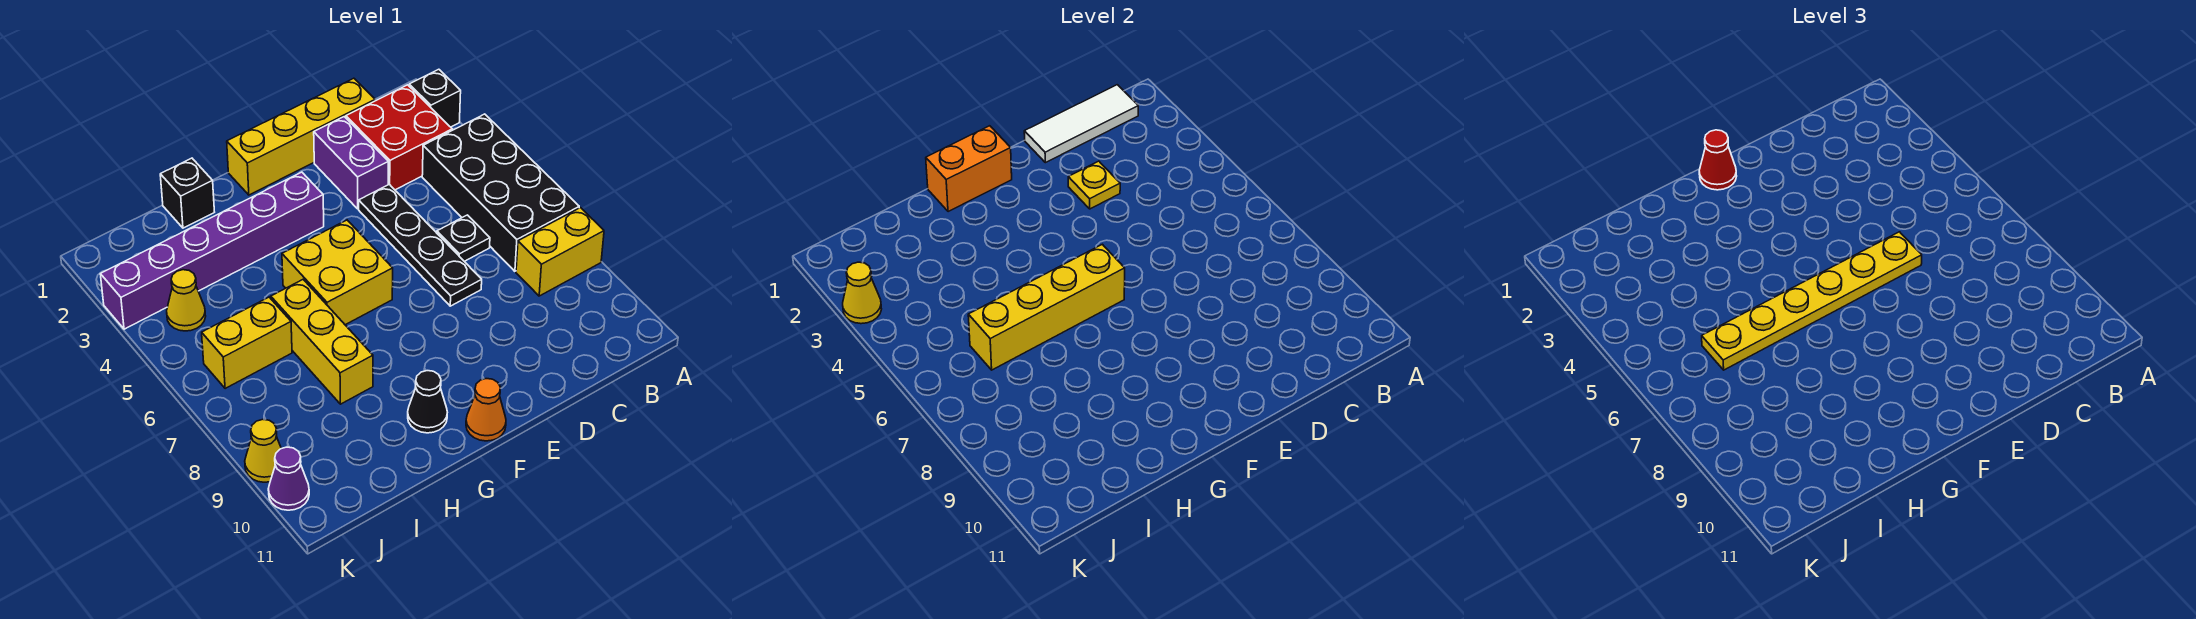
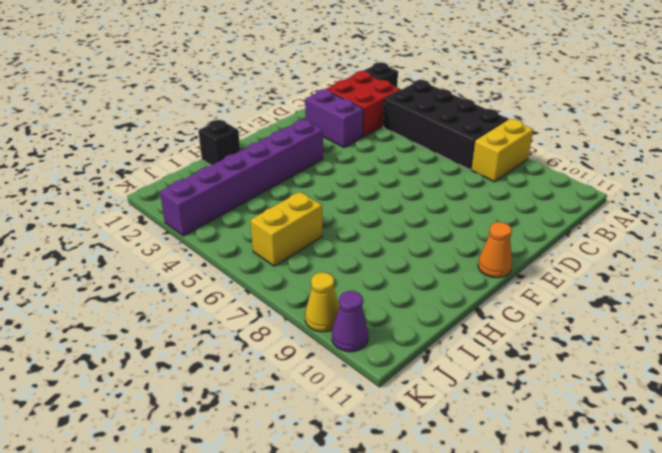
none -> yellow 1x4 brick [227,78,375,195]
none -> black 1x1 plate [437,215,490,261]
none -> black 1x4 plate [359,184,482,306]

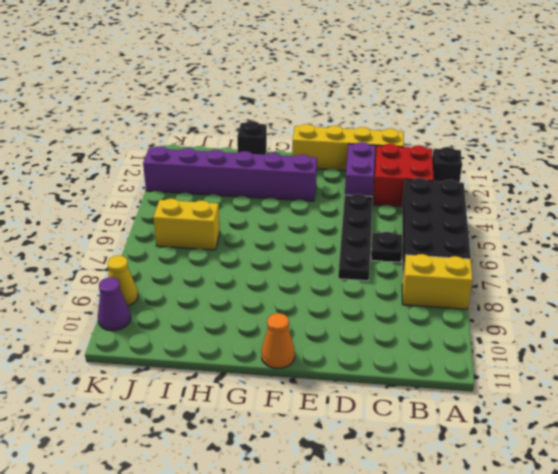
none -> yellow 2x2 brick [282,220,393,325]
none -> black 1x1 cone [408,371,447,433]
none -> yellow 1x3 brick [271,280,373,404]

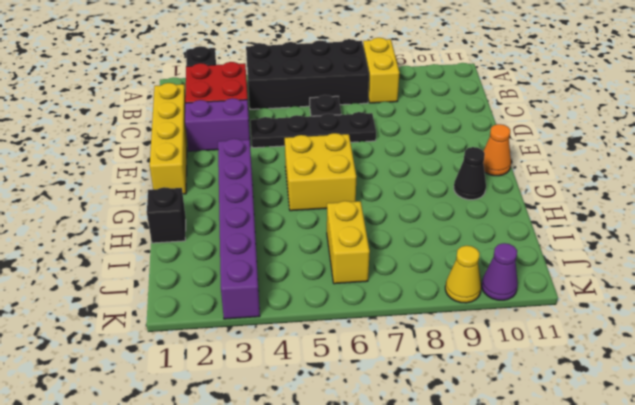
none -> yellow 1x3 brick [271,280,373,404]
none -> yellow 1x1 cone [167,270,206,331]
none -> white 1x3 tile [1024,85,1138,163]

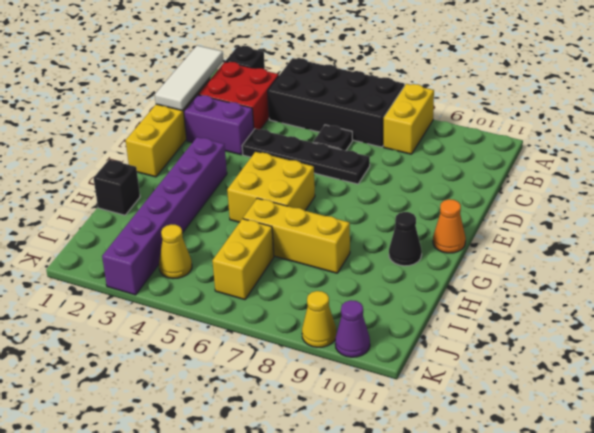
none -> yellow 1x1 plate [1068,161,1120,209]
none -> orange 1x2 brick [926,126,1012,212]
none -> yellow 1x4 brick [968,244,1125,370]

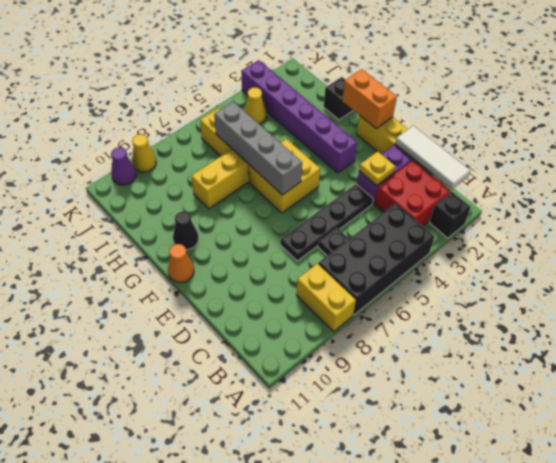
grey 1x4 brick [214,101,302,195] -> yellow 1x4 brick [968,244,1125,370]
none -> yellow 1x1 cone [843,262,881,324]
none -> yellow 1x6 plate [1702,232,1922,370]
none -> red 1x1 cone [1699,130,1737,190]

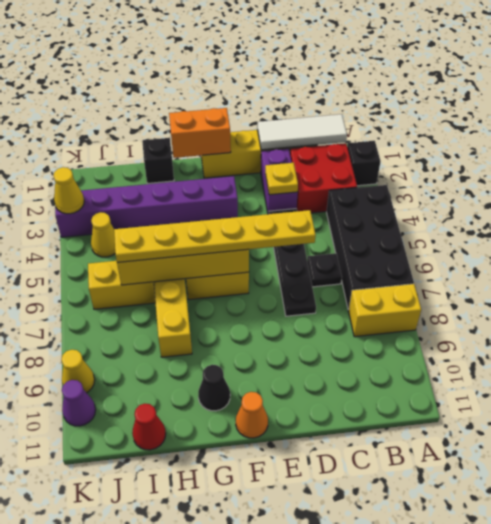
red 1x1 cone [132,404,166,450] -> red 1x1 cone moved to [1699,130,1737,190]

